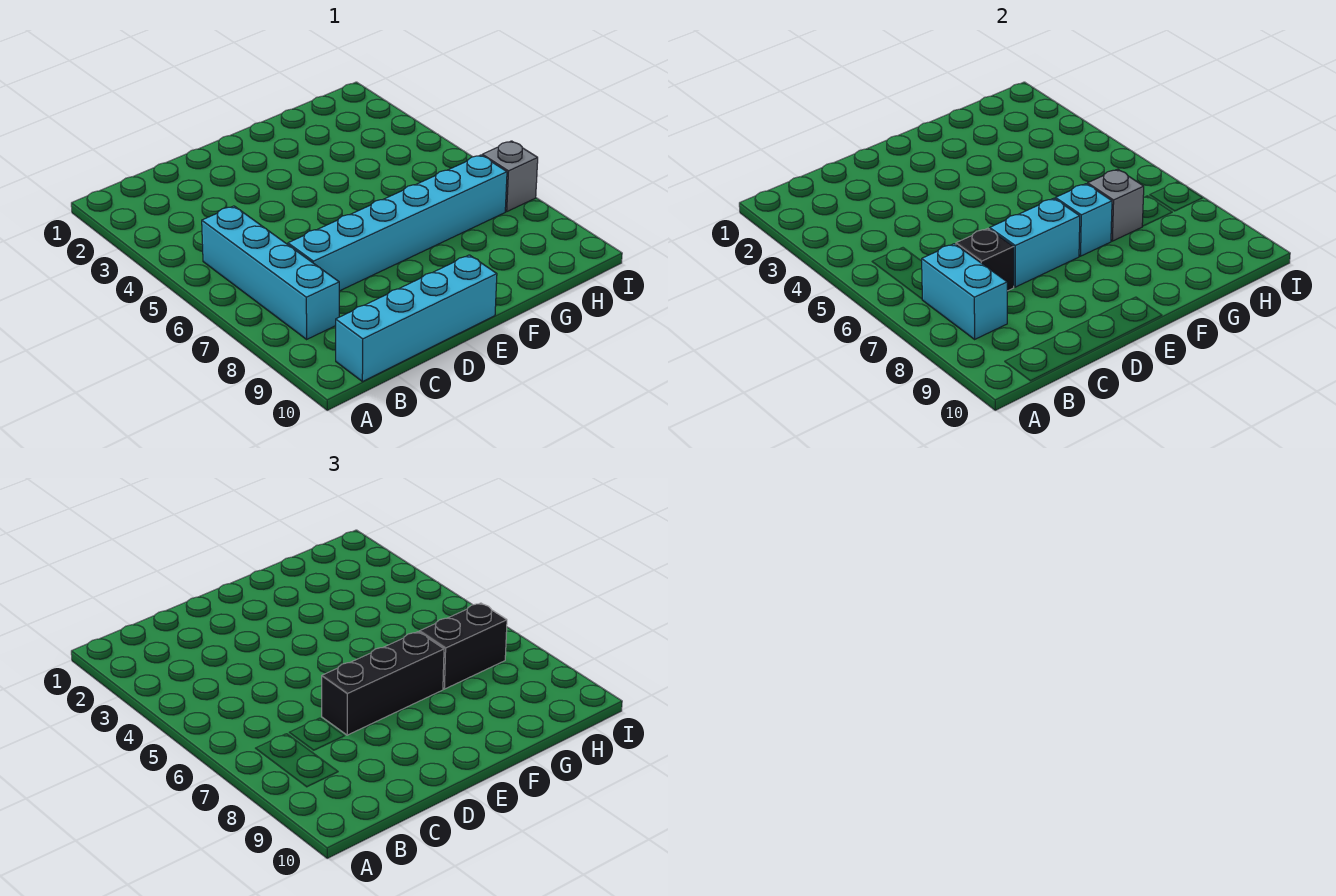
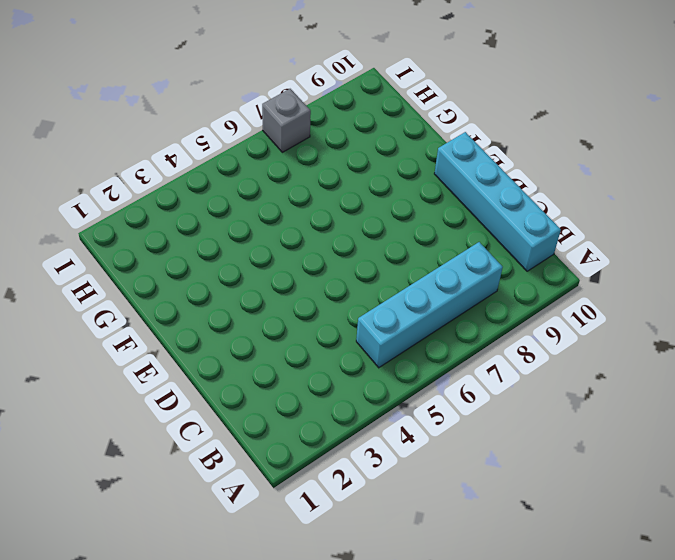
none -> cyan 1x6 brick [288,155,507,291]
none -> cyan 1x2 brick [922,244,1007,339]

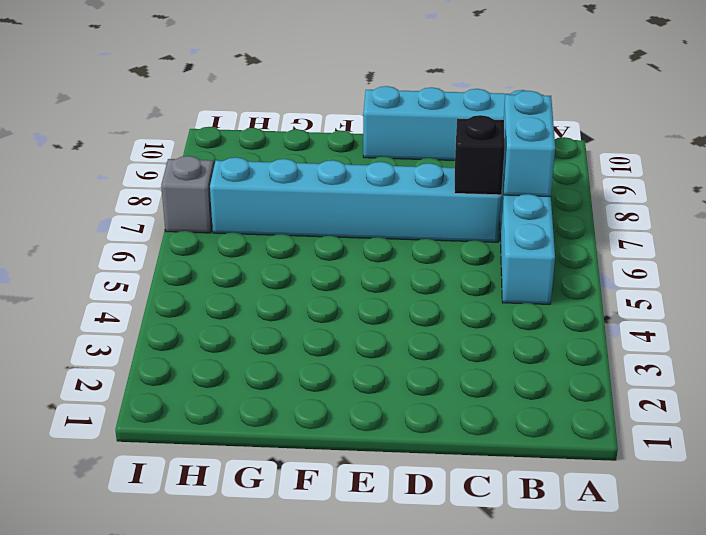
none -> cyan 1x2 brick [990,198,1080,287]
none -> cyan 1x1 brick [1055,184,1112,256]

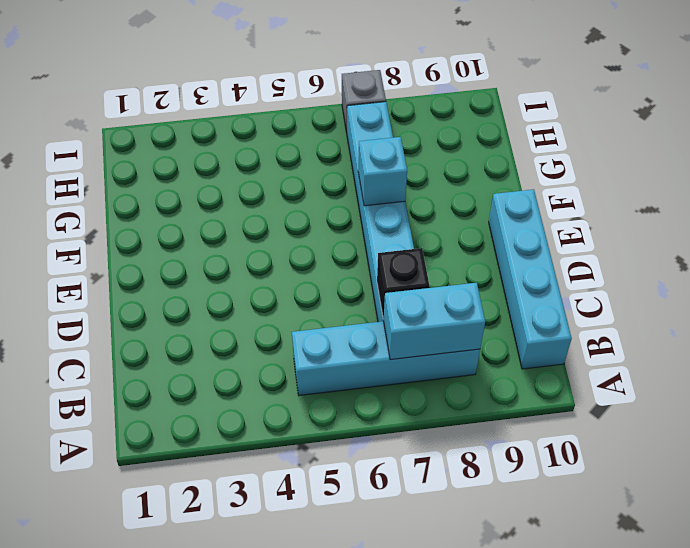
none -> cyan 1x2 brick [990,198,1080,287]
none -> grey 1x1 brick [1088,169,1144,241]

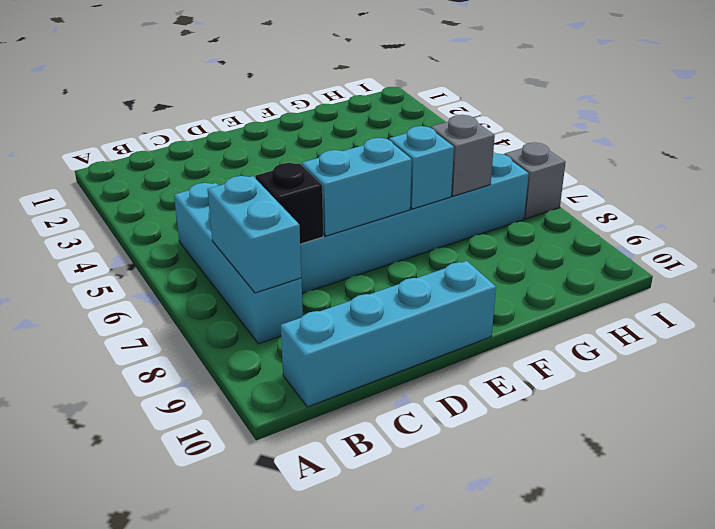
none -> black 1x3 brick [322,632,444,735]
none -> black 1x2 brick [420,603,507,689]

